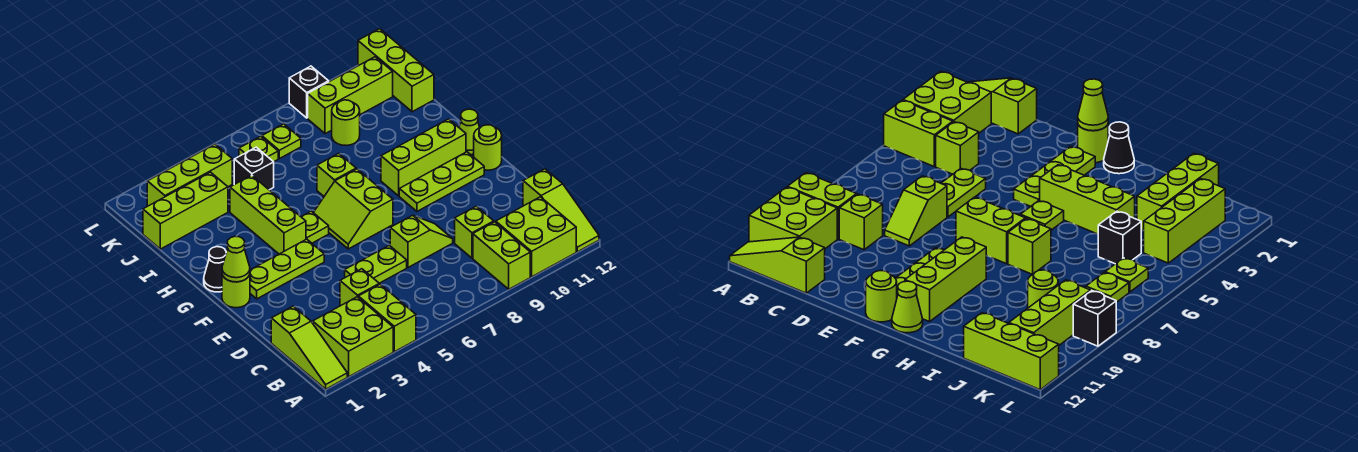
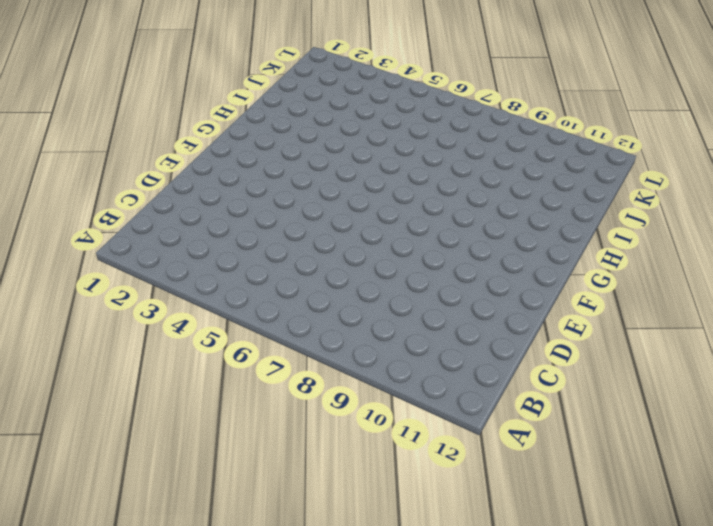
none -> lime 1x3 slope [271,306,347,389]
none -> lime 2x2 brick [313,297,393,377]
none -> lime 1x2 brick [358,284,416,352]
none -> lime 1x2 brick [473,222,530,289]

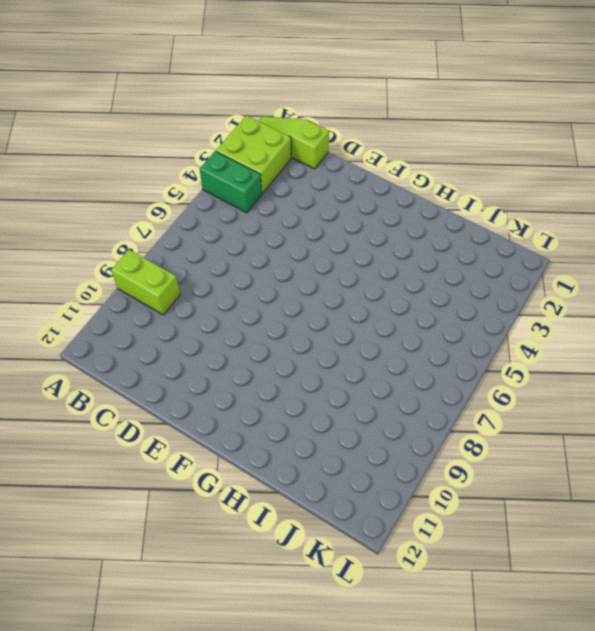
green 1x2 brick [200,151,262,213] -> lime 1x2 brick [358,284,416,352]
none -> lime 2x2 brick [496,197,576,277]
none -> lime 1x3 slope [523,169,599,252]
none -> lime 1x1 brick [340,269,379,306]
none -> lime 1x1 brick [455,206,494,258]

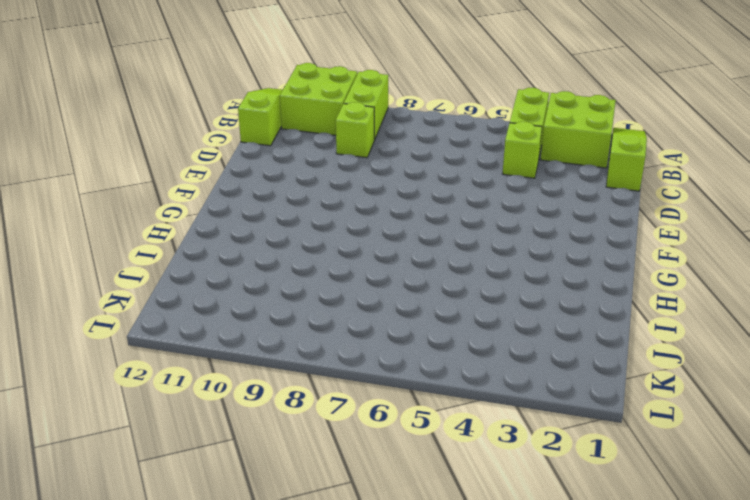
none -> lime 1x2 plate [345,245,407,283]
none -> lime 1x2 slope [390,215,453,267]
none -> lime 1x1 round brick [222,275,250,308]
none -> lime 1x3 plate [250,239,324,299]

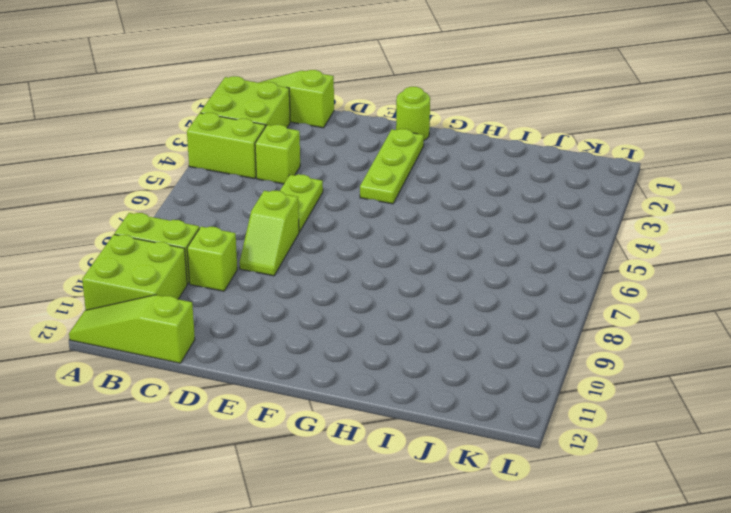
none -> lime 2x2 slope [313,169,393,249]
none -> lime 1x3 plate [399,152,484,211]
none -> lime 1x1 round brick [474,125,502,170]
none -> black 1x1 cone [204,247,226,292]

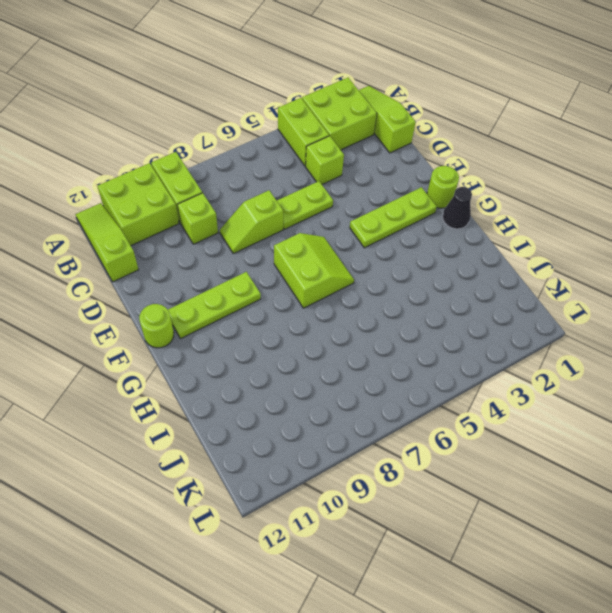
none -> lime 1x3 brick [230,175,306,254]
none -> lime 1x1 plate [301,211,329,243]
none -> lime 1x3 brick [381,119,466,196]
none -> lime 1x1 cone [459,109,480,155]

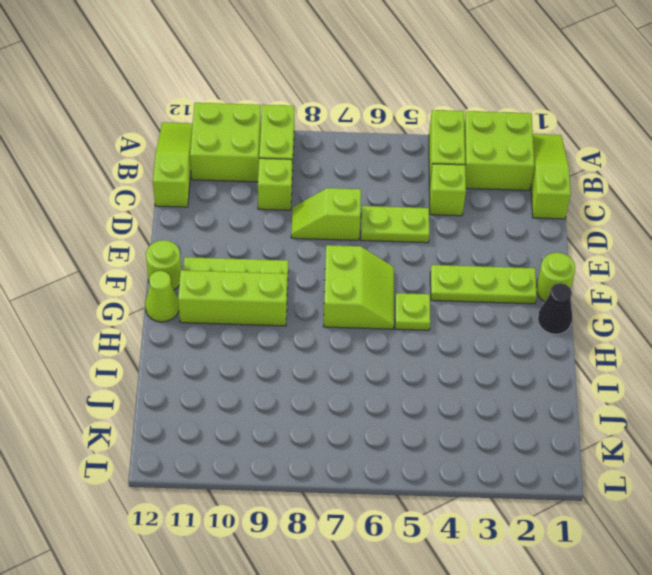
none -> lime 1x3 brick [230,175,306,254]
none -> lime 1x1 brick [317,153,356,196]
none -> lime 1x3 brick [143,172,228,249]
none -> black 1x1 brick [234,147,274,190]

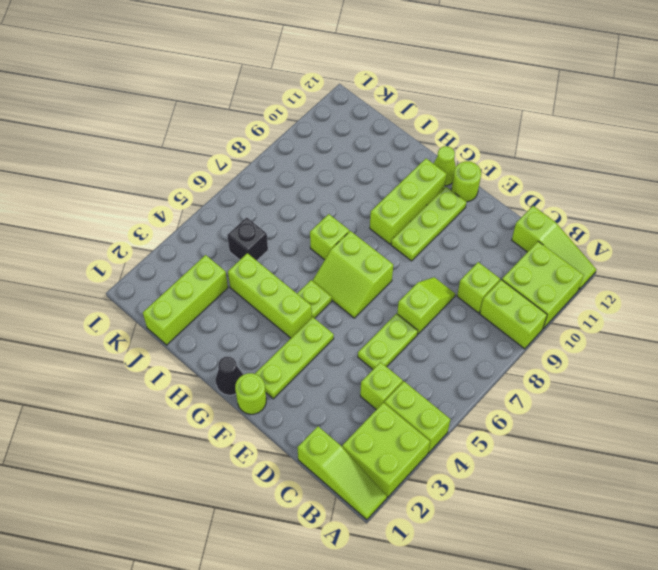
none -> lime 1x1 round brick [332,100,360,146]
none -> lime 1x3 brick [358,29,434,112]
none -> lime 1x3 brick [147,144,232,206]
none -> lime 1x1 plate [239,136,278,162]

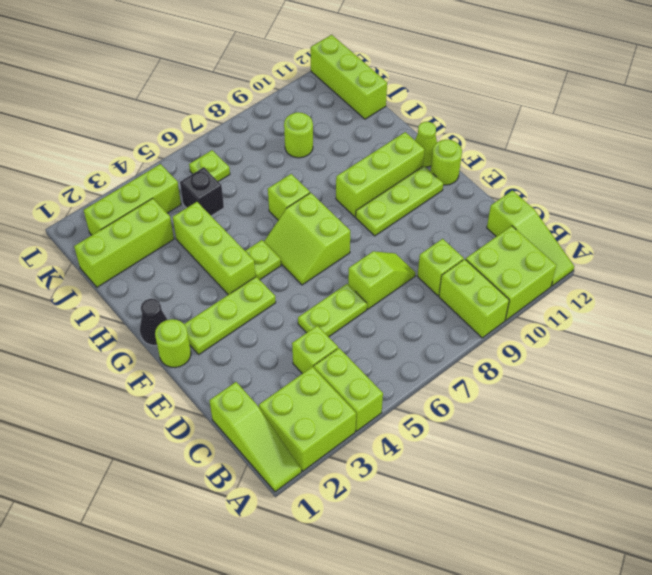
none -> lime 1x1 plate [262,124,301,159]
none -> lime 1x3 brick [308,57,393,134]
none -> black 1x1 brick [289,66,329,118]
none -> lime 1x1 cone [222,236,250,282]

